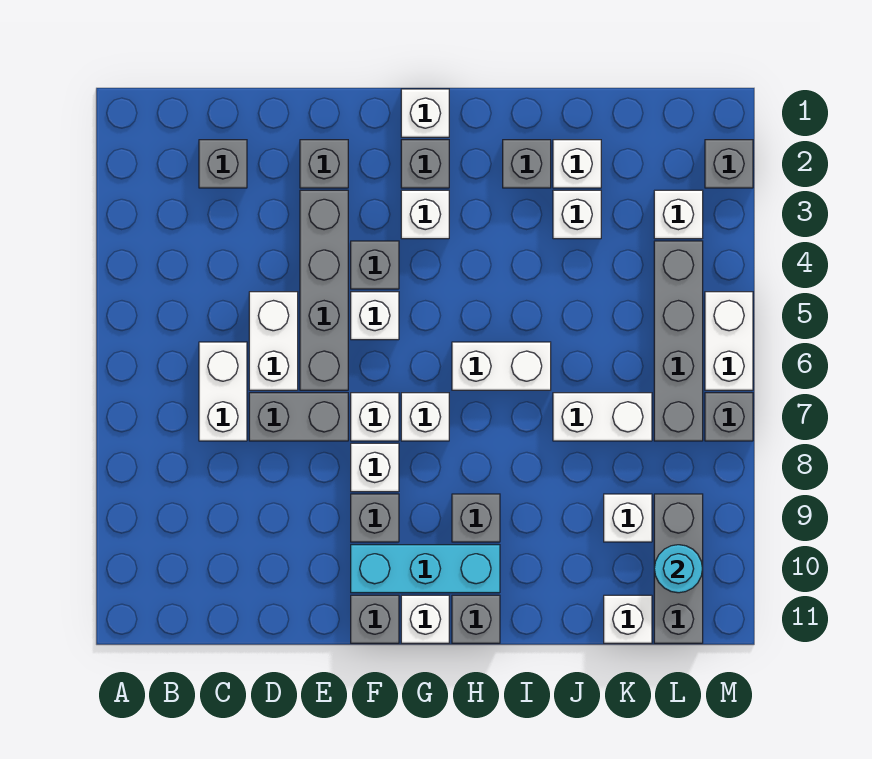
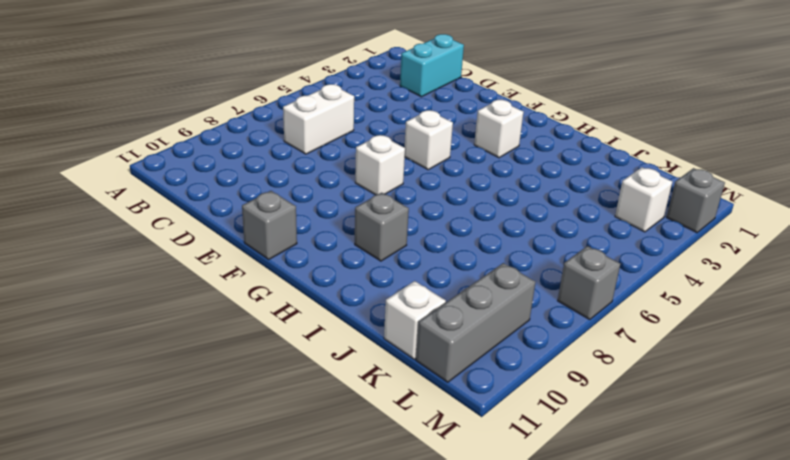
cyan 1x2 brick [400,34,464,97] -> grey 1x1 brick [199,140,247,188]
none -> white 1x2 brick [249,292,298,390]
none -> grey 1x2 brick [249,393,348,441]
none -> grey 1x1 brick [300,140,348,188]
none -> grey 1x4 brick [300,190,348,390]

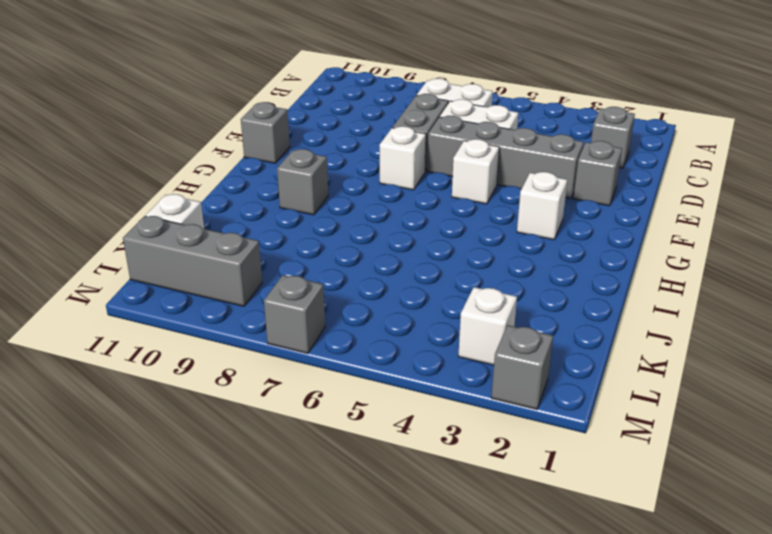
none -> grey 1x1 brick [351,241,399,289]
none -> white 1x1 brick [351,443,399,492]
none -> grey 1x1 brick [351,494,399,542]
none -> cyan 1x3 brick [351,545,500,593]

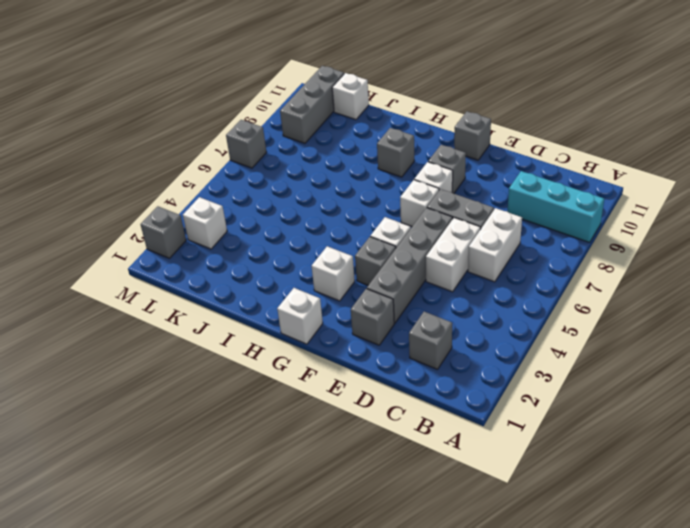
cyan 1x3 brick [507,171,604,243] -> cyan 1x3 brick moved to [351,545,500,593]
none -> grey 1x1 brick [401,140,449,188]
none -> white 1x1 brick [401,393,449,441]
none -> white 1x1 brick [401,595,449,643]
none -> white 1x2 brick [452,342,551,390]

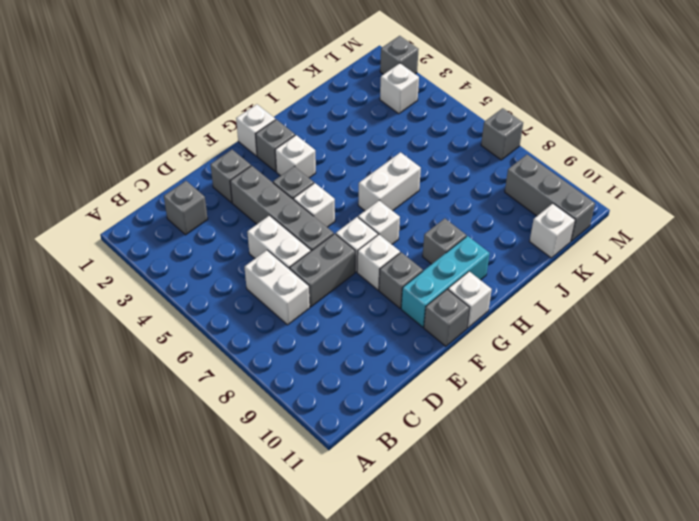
none -> grey 1x1 brick [452,595,500,643]
none -> grey 1x1 brick [503,140,551,188]
none -> white 1x1 brick [553,140,601,188]
none -> white 1x1 brick [553,190,601,239]

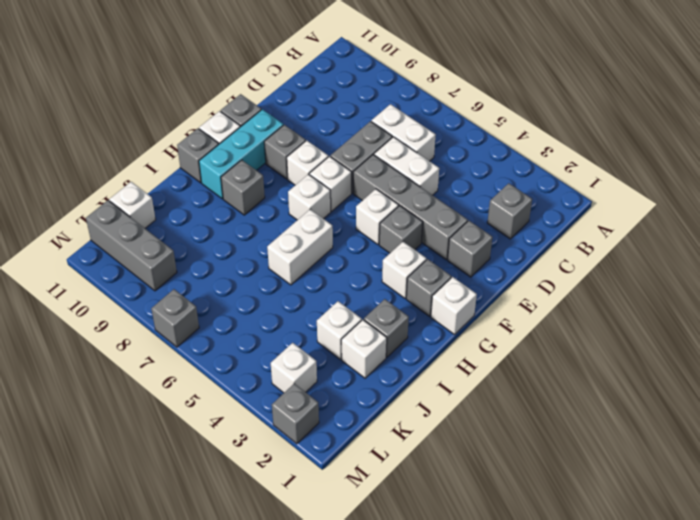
none -> white 1x2 brick [553,393,652,441]
none -> white 1x1 brick [604,494,652,542]
none -> grey 1x4 brick [654,241,703,441]
none -> white 1x2 brick [705,292,753,390]

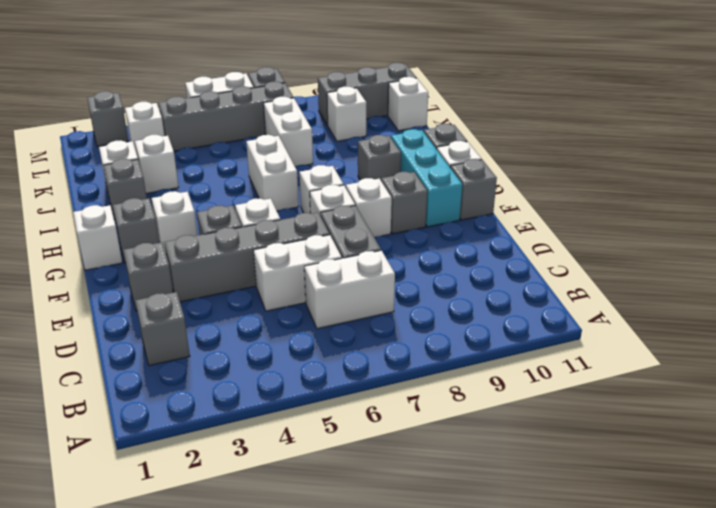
none -> cyan 1x1 round brick [654,545,703,593]

